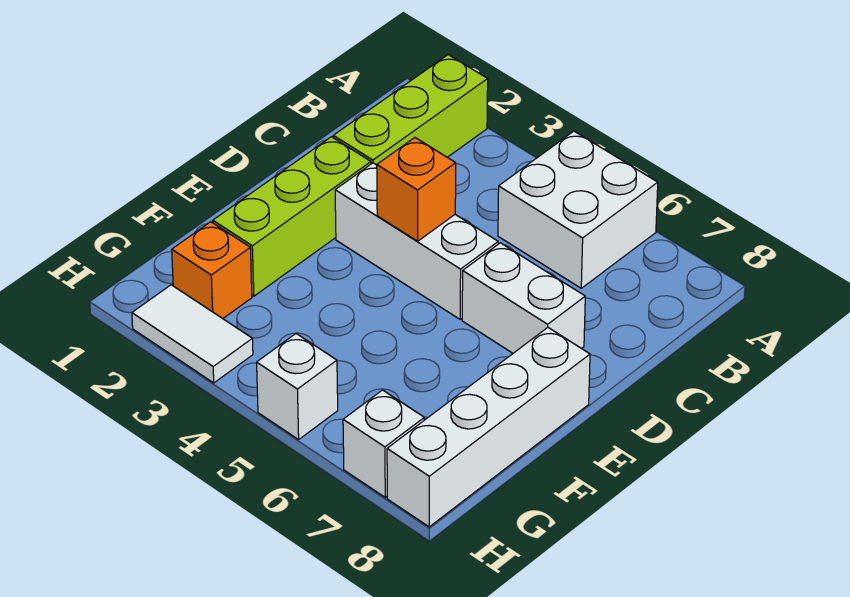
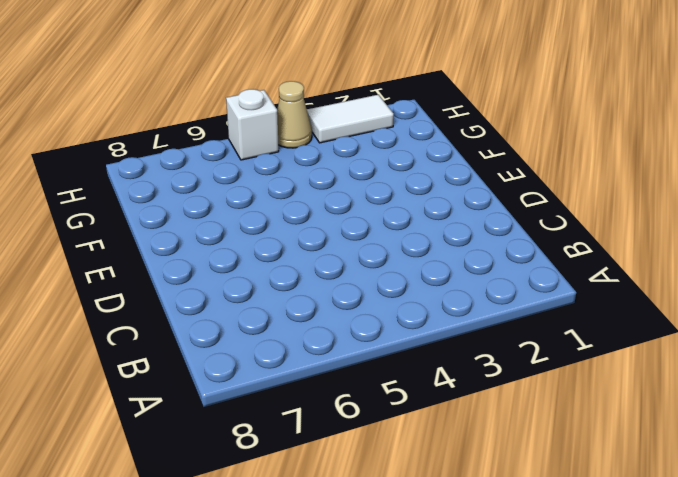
tan 1x1 cone [277,81,312,148] -> none
none -> lime 1x3 brick [333,55,488,165]
none -> white 2x2 brick [498,131,658,288]

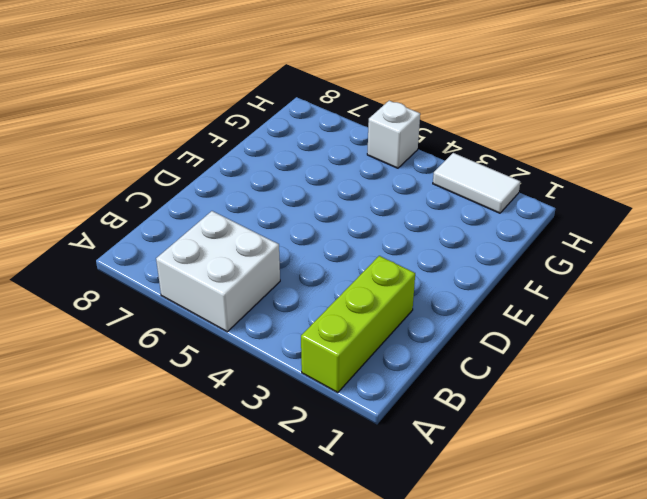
none -> lime 1x3 brick [213,137,371,296]
none -> white 1x3 brick [335,163,498,319]

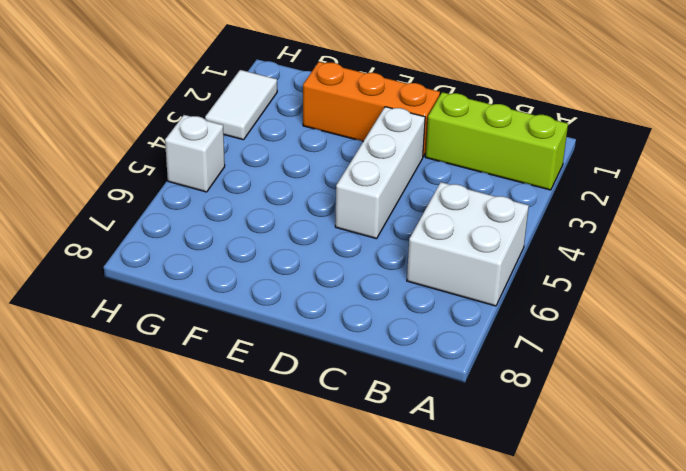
orange 1x3 brick [303,62,440,157] -> lime 1x3 brick [213,137,371,296]
none -> white 1x2 brick [462,243,585,353]
none -> white 1x4 brick [387,328,590,527]

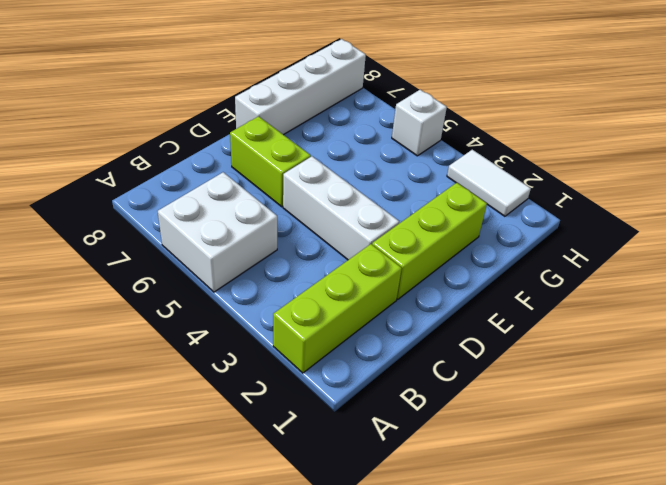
lime 1x2 brick [230,116,311,207] -> white 1x2 brick [462,243,585,353]
none -> orange 1x1 brick [172,222,252,319]
none -> white 1x1 brick [343,390,424,497]

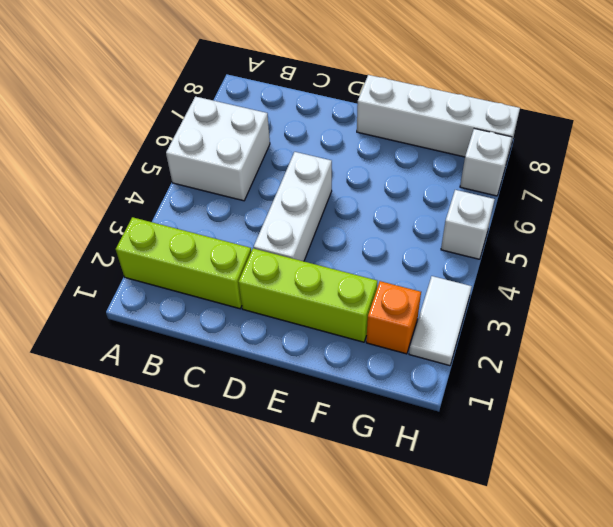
none -> white 1x2 brick [462,243,585,353]
none -> orange 1x1 brick [377,138,456,241]

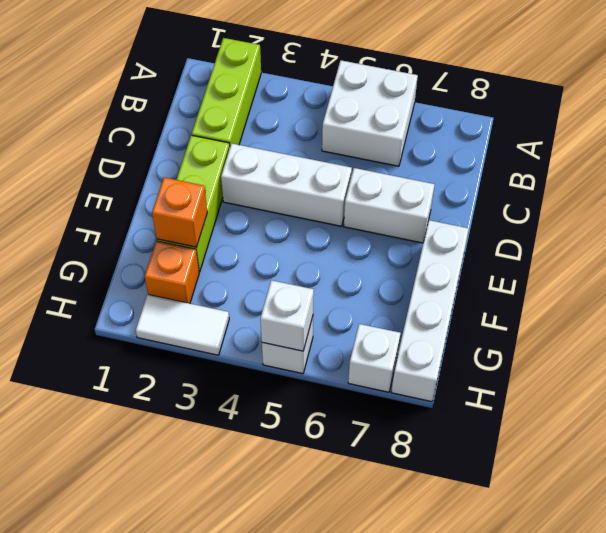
orange 1x1 brick [152,177,207,247] -> orange 1x1 brick moved to [377,138,456,241]
white 1x1 brick [260,280,314,351] -> none

